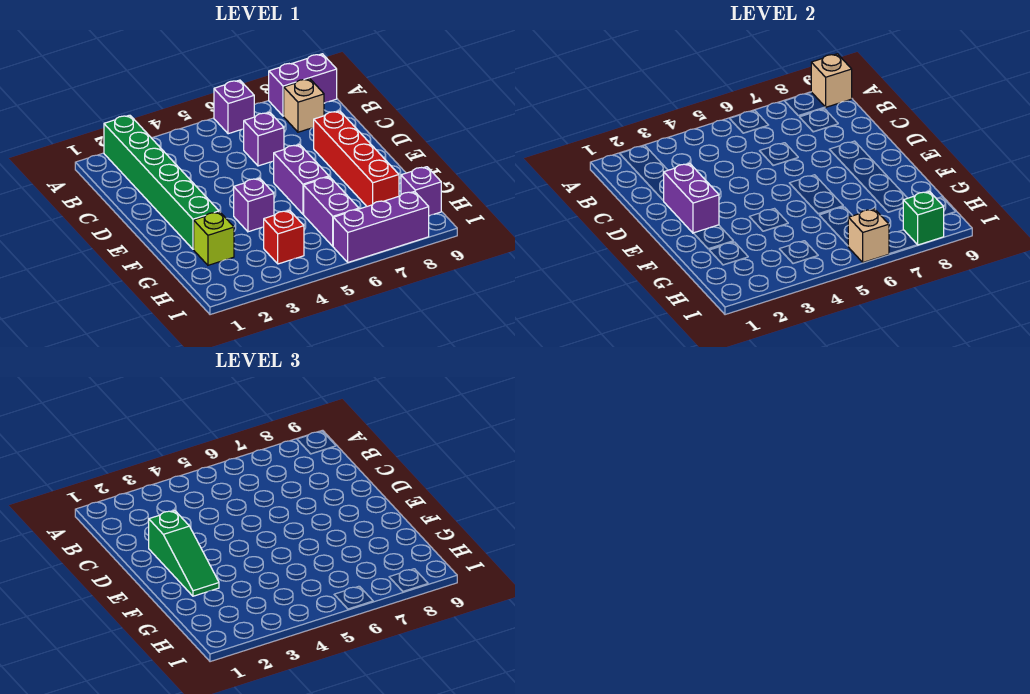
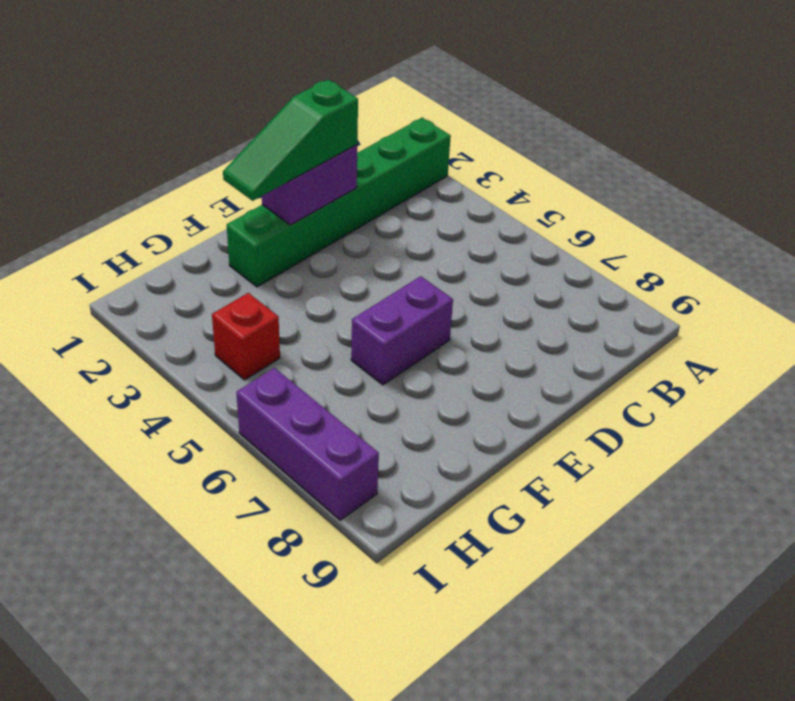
none -> purple 1x1 brick [214,80,254,134]
none -> purple 1x2 brick [269,54,337,116]
none -> tan 1x1 brick [284,79,324,132]

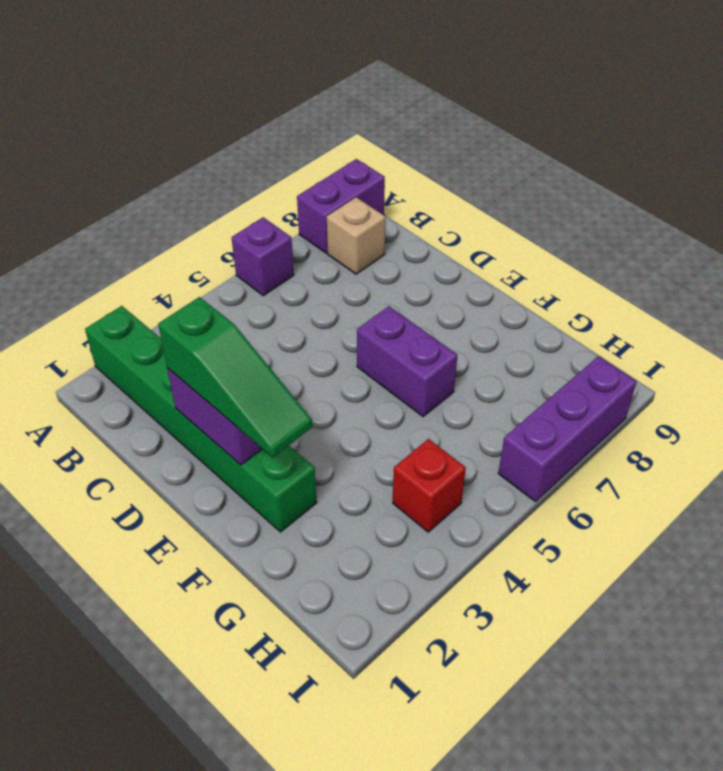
none -> purple 1x1 brick [244,112,284,166]
none -> red 1x4 brick [314,111,399,206]
none -> purple 1x1 brick [234,178,274,232]

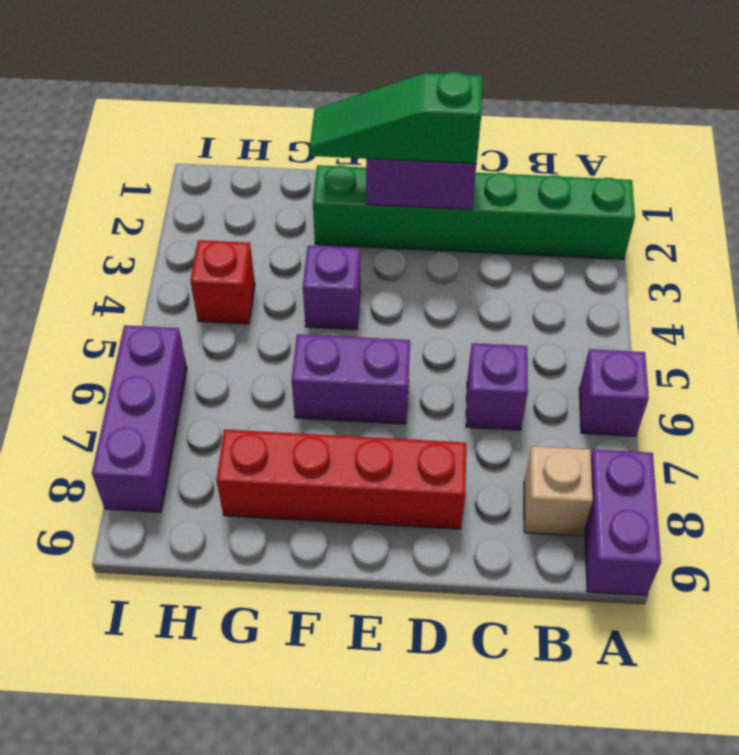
none -> lime 1x1 brick [194,212,234,265]
none -> purple 1x2 brick [304,177,359,246]
none -> purple 1x1 brick [401,167,441,216]

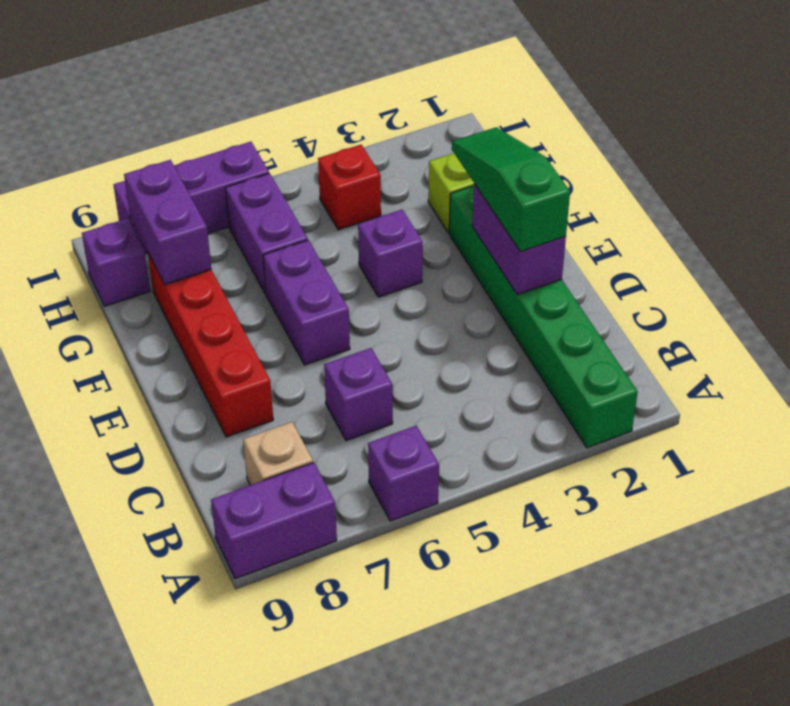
purple 1x2 brick [124,160,211,284] -> none
none -> tan 1x1 brick [811,54,852,107]
none -> tan 1x1 brick [848,209,889,262]
none -> green 1x1 brick [903,192,944,245]

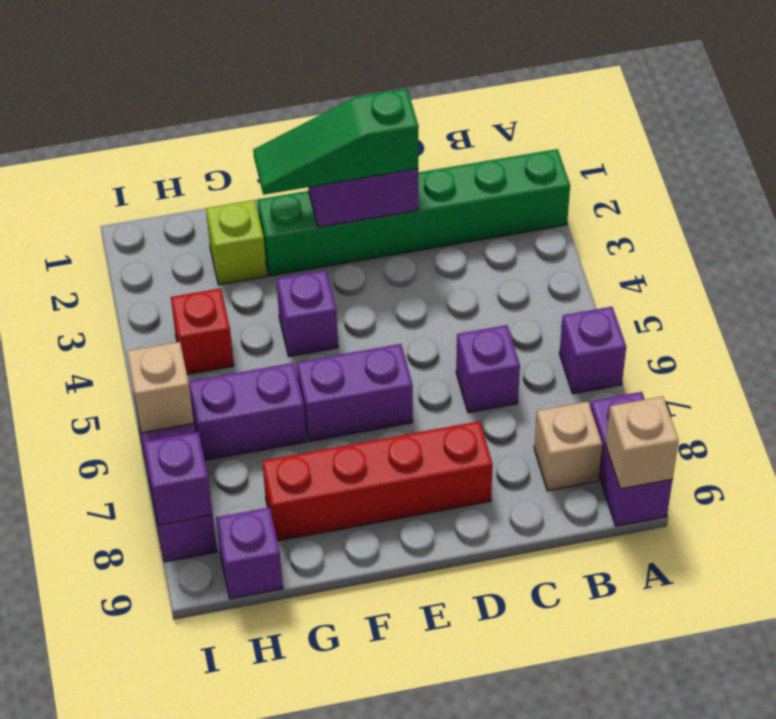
purple 1x1 brick [144,432,213,525] -> green 1x1 brick [903,192,944,245]

